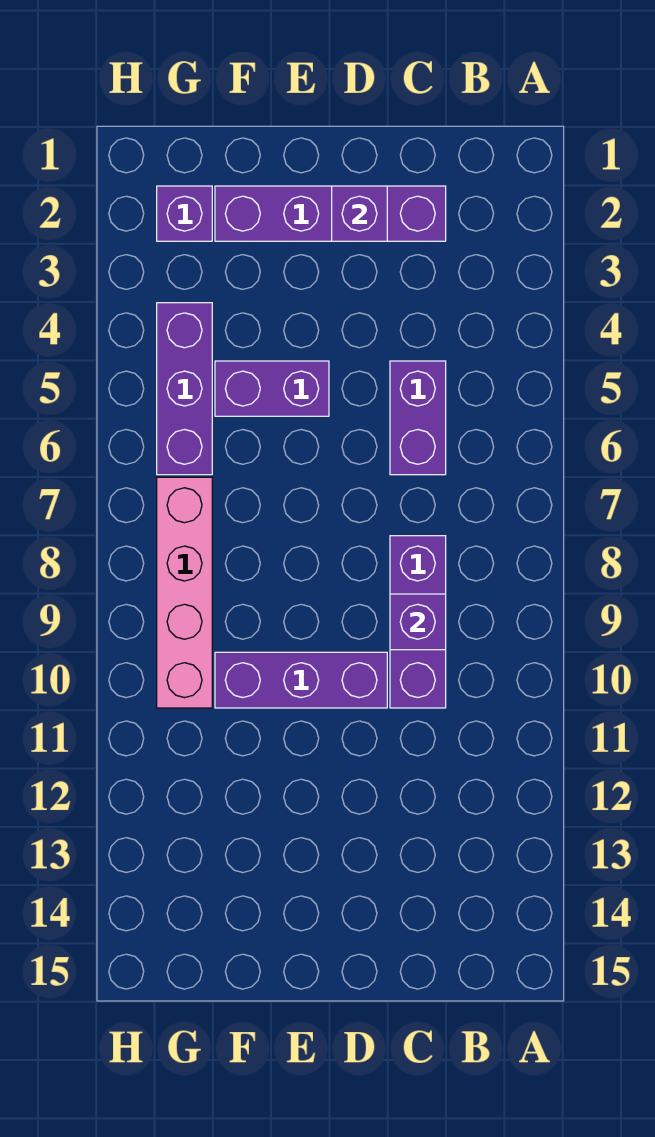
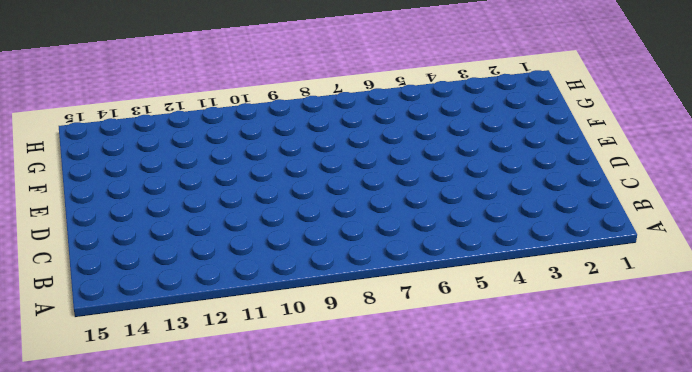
none -> purple 1x4 brick [215,186,446,241]
none -> purple 1x2 brick [390,361,446,475]

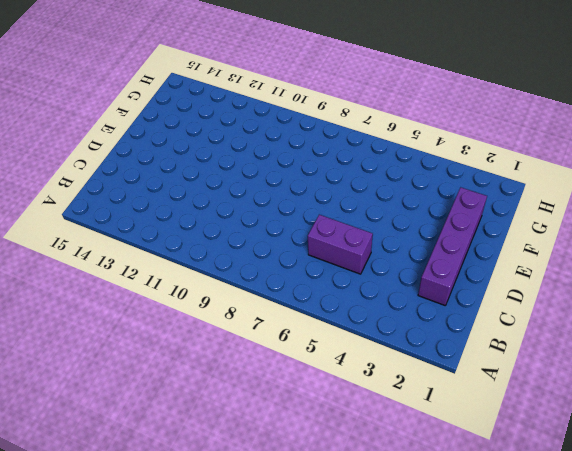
none -> purple 1x3 brick [390,536,446,708]
none -> purple 1x3 brick [215,652,387,708]

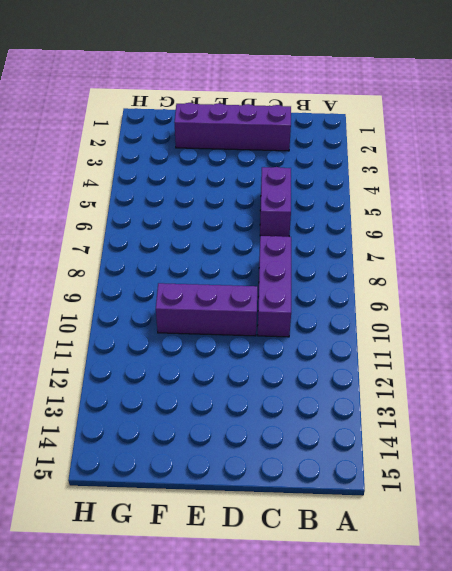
none -> purple 1x2 brick [215,361,329,416]
none -> purple 1x1 brick [157,186,212,241]

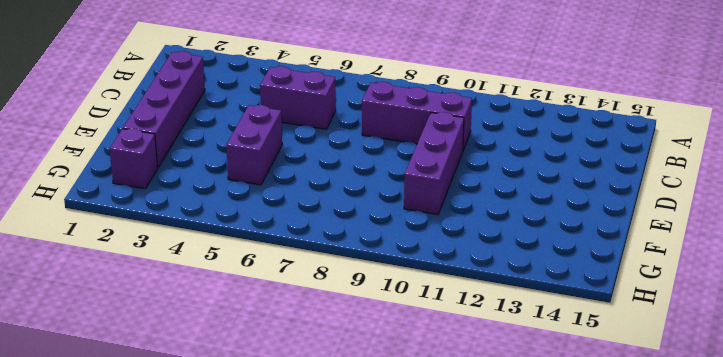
none -> purple 1x3 brick [157,303,212,475]
none -> pink 1x4 brick [157,477,212,708]

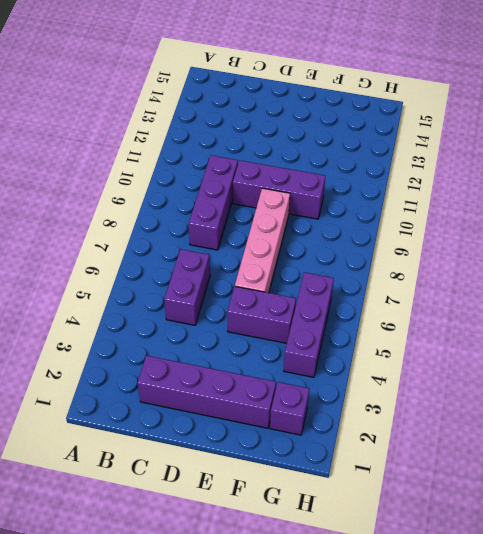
pink 1x4 brick [235,188,290,293] -> pink 1x4 brick moved to [157,477,212,708]
none -> purple 1x1 brick [390,594,446,650]
none -> purple 1x1 brick [332,186,387,241]

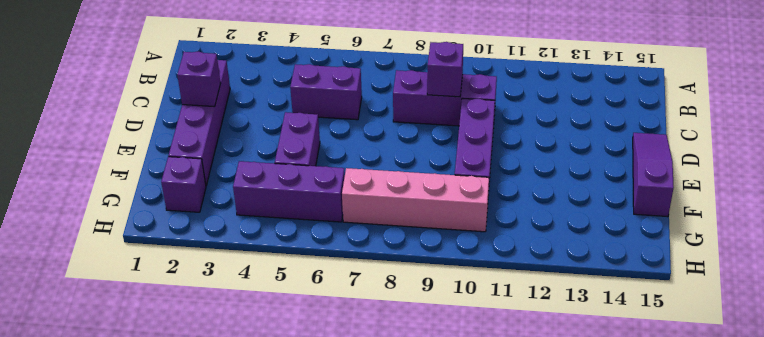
purple 1x3 slope [633,133,674,217] -> none

